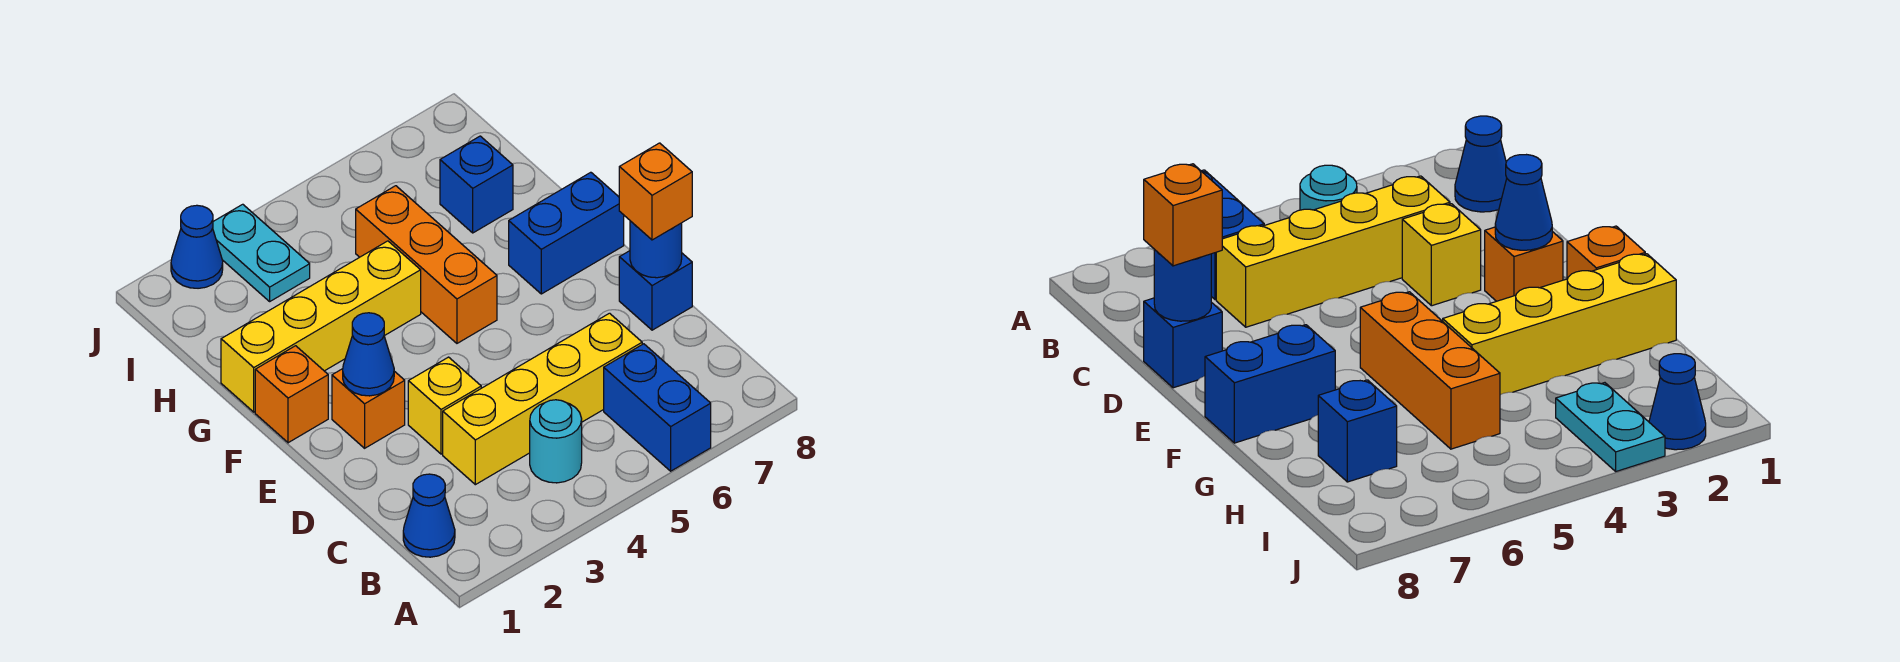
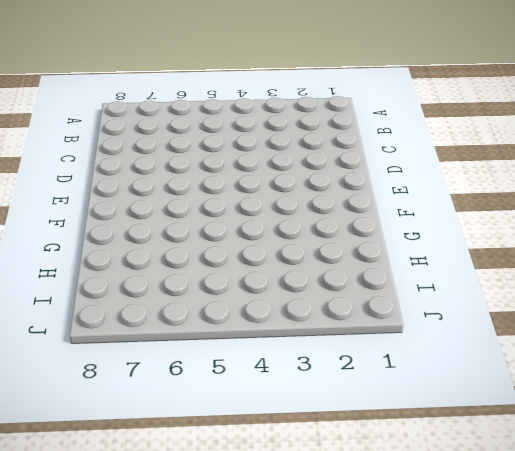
none -> blue 1x2 brick [604,344,711,471]
none -> blue 1x1 cone [403,474,455,557]
none -> cyan 1x1 round brick [530,400,582,483]

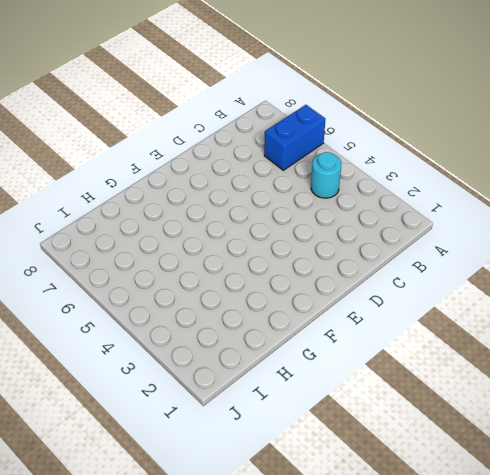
none -> blue 1x1 cone [403,474,455,557]
none -> yellow 1x4 brick [443,313,642,485]
none -> yellow 1x1 brick [408,357,481,454]

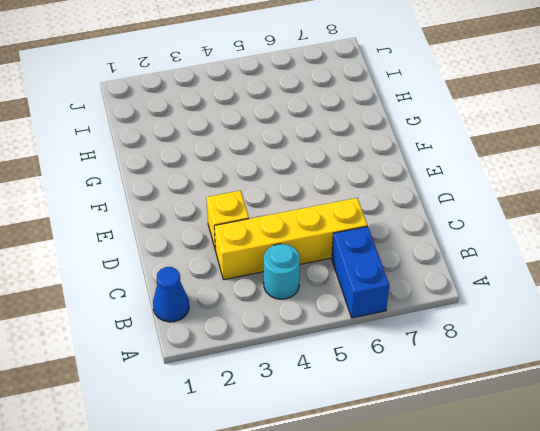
none -> blue 1x1 brick [619,251,692,330]
none -> orange 1x1 brick [332,369,405,448]
none -> orange 1x1 brick [255,346,328,443]

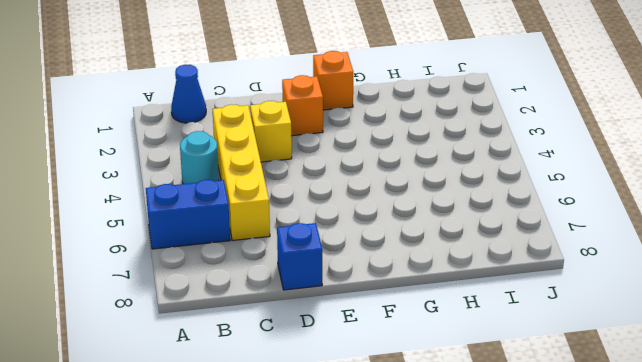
none -> orange 1x3 brick [356,186,497,343]
none -> blue 1x2 brick [509,172,624,294]
none -> yellow 1x4 brick [221,241,421,412]

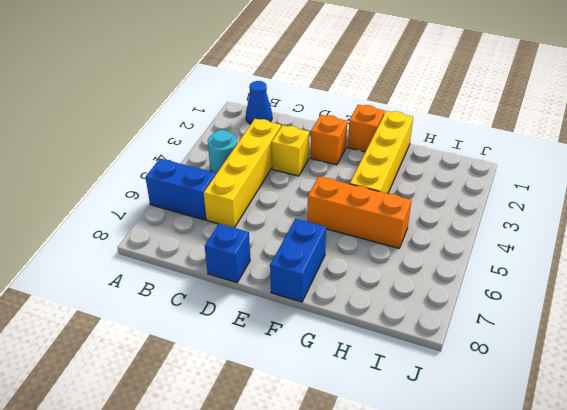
none -> blue 1x1 brick [440,136,513,233]
none -> cyan 1x2 plate [213,204,310,301]
none -> blue 1x1 cone [171,205,223,288]

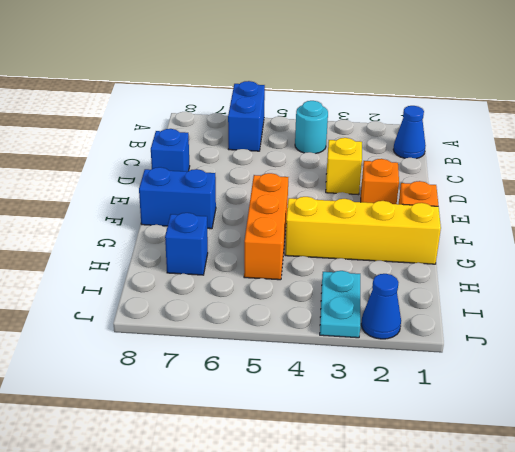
none -> yellow 1x4 brick [443,313,642,485]
none -> blue 1x1 round brick [630,221,682,278]
none -> blue 1x1 cone [343,313,394,396]

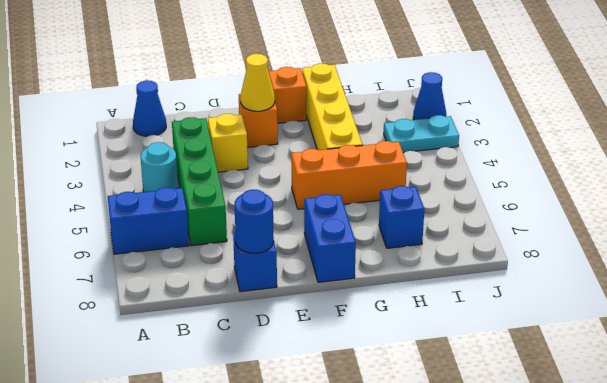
green 1x4 brick [172,117,227,246] -> yellow 1x4 brick [443,313,642,485]
yellow 1x1 cone [241,54,275,111] -> blue 1x1 cone [343,313,394,396]
none -> orange 1x1 brick [619,143,692,240]

